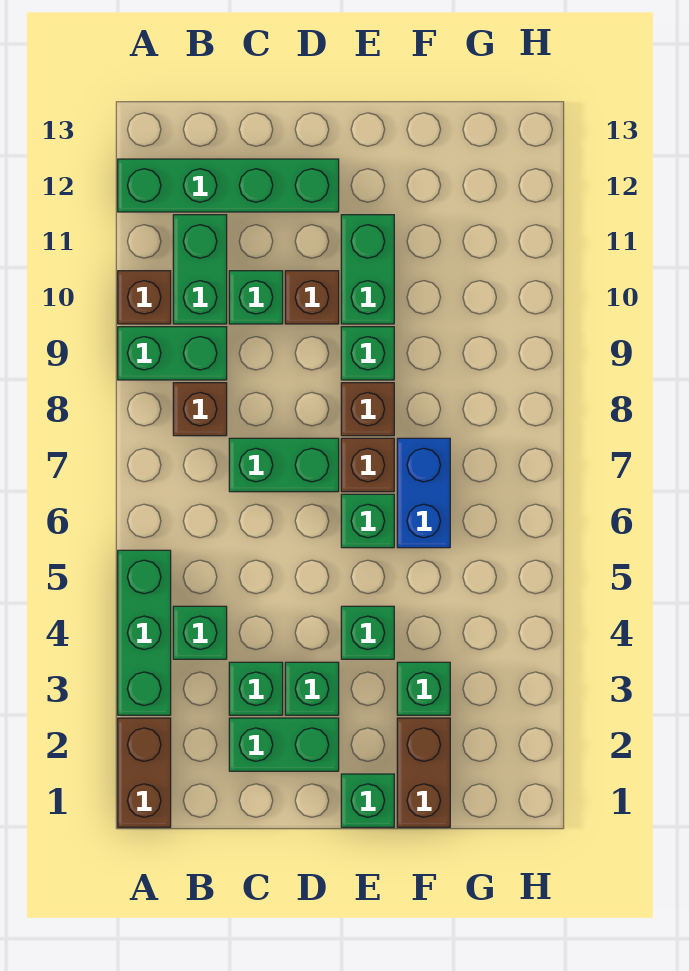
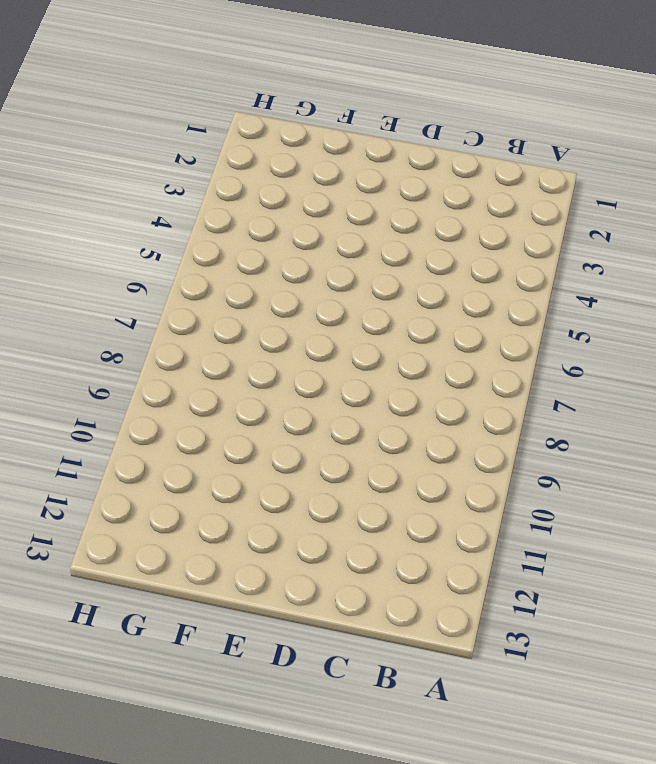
none -> brown 1x2 brick [118,718,171,827]
none -> green 1x3 brick [118,550,171,715]
none -> green 1x2 brick [118,327,227,380]

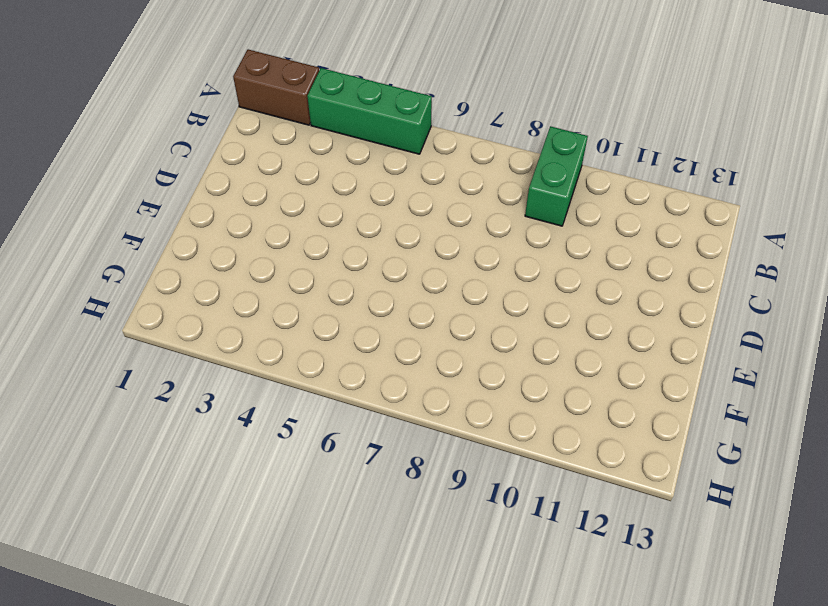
none -> brown 1x1 brick [118,271,171,324]
none -> green 1x4 brick [118,159,339,212]
none -> green 1x1 brick [173,606,227,659]

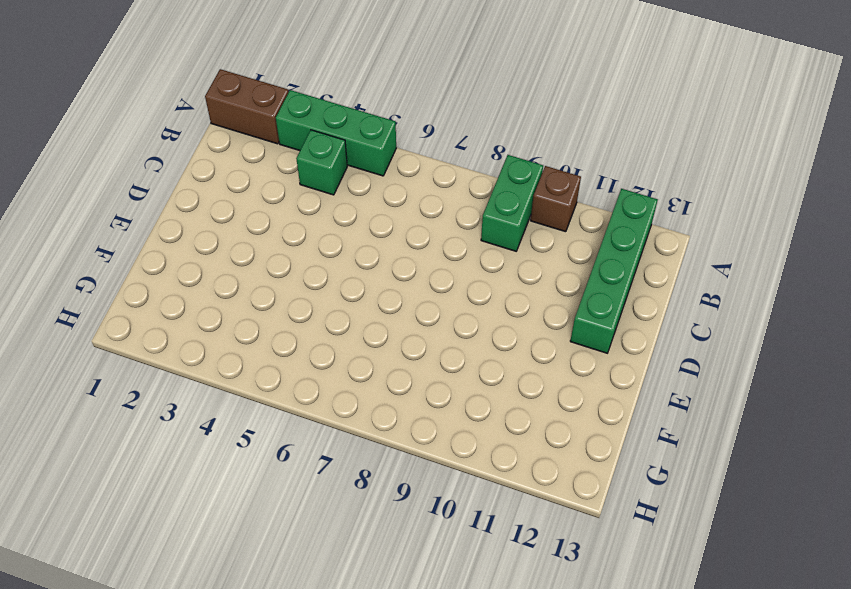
none -> brown 1x1 brick [173,383,227,436]
none -> green 1x2 brick [173,215,227,324]
none -> green 1x2 brick [229,718,339,771]

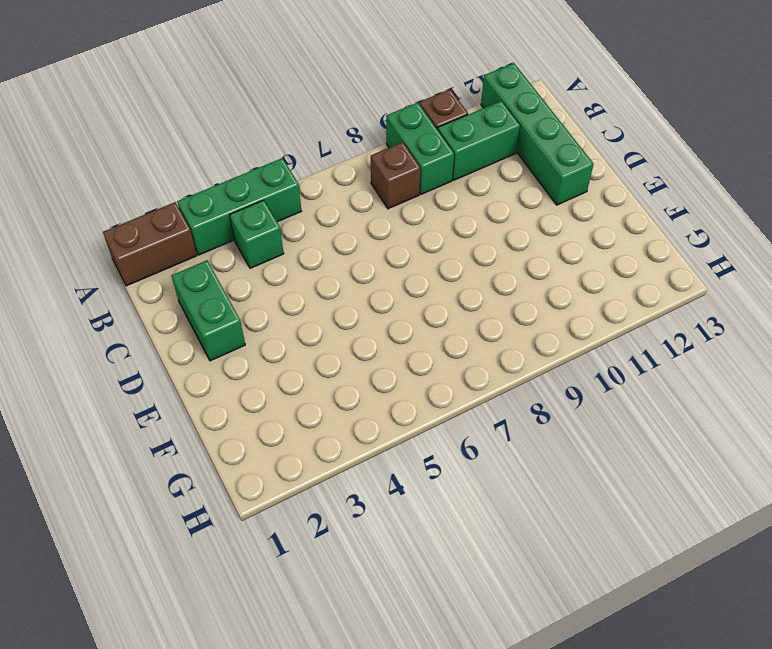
none -> green 1x1 brick [229,662,283,715]
none -> green 1x2 brick [229,438,339,492]
none -> green 1x1 brick [229,271,283,324]

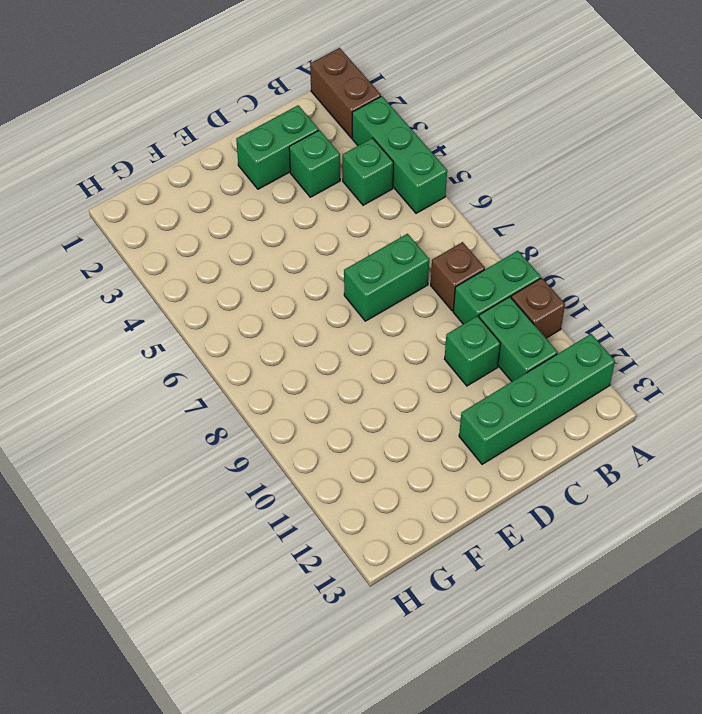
none -> green 1x1 brick [285,662,339,715]
none -> brown 1x1 brick [285,271,339,324]
none -> green 1x1 brick [341,774,394,827]

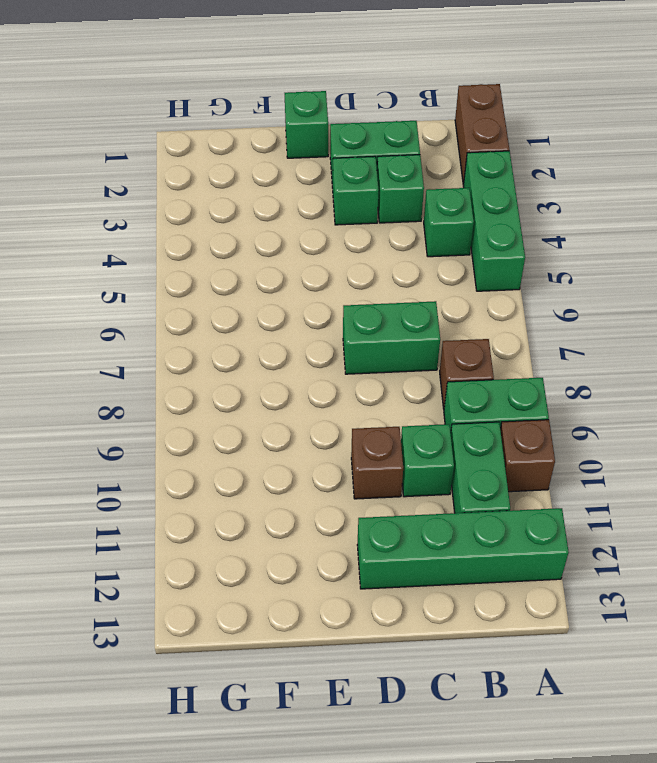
none -> green 1x1 brick [341,606,394,659]
none -> green 1x1 brick [341,494,394,548]
none -> brown 1x1 brick [341,438,394,492]

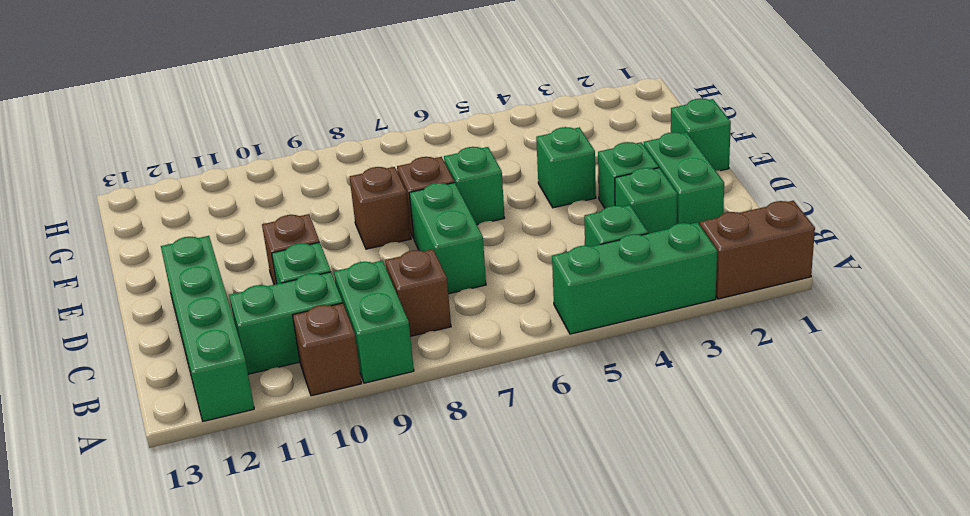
none -> green 1x1 brick [341,327,394,380]
none -> green 1x2 brick [341,215,394,324]
none -> brown 1x2 brick [397,718,450,827]

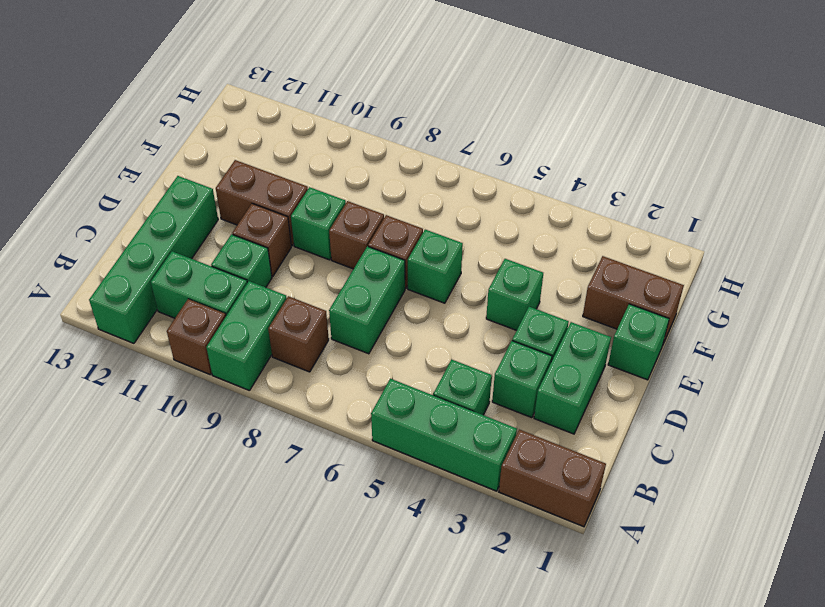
brown 1x2 brick [216,160,308,246] -> green 1x2 brick [341,215,394,324]
none -> green 1x1 brick [397,662,450,715]
none -> blue 1x2 brick [397,438,450,548]

